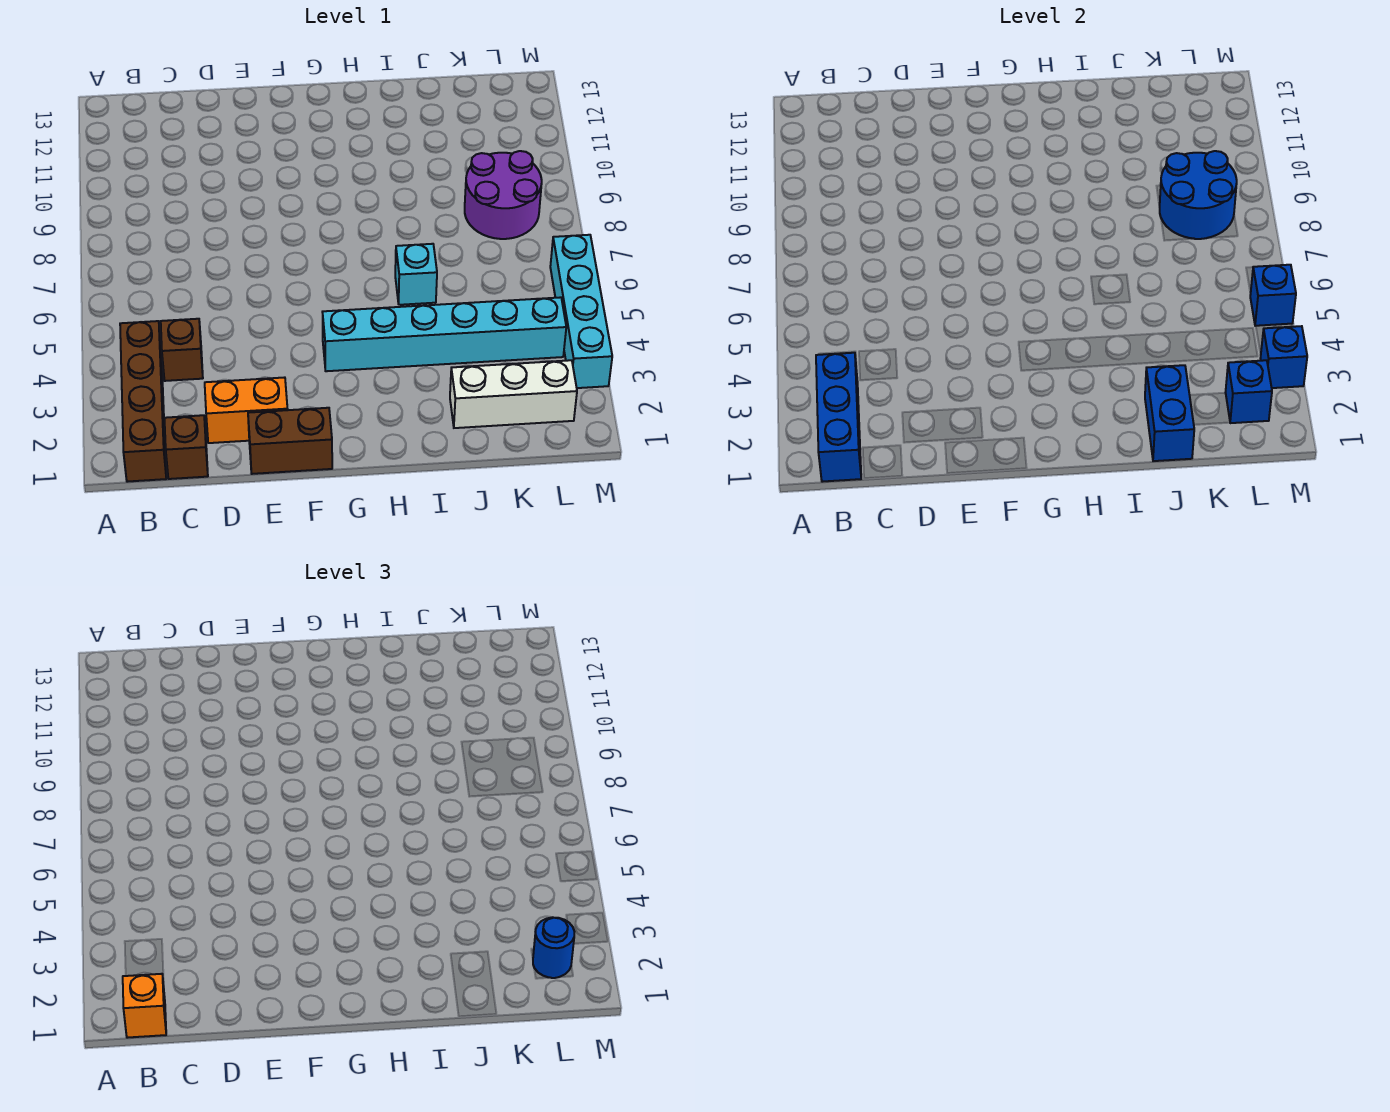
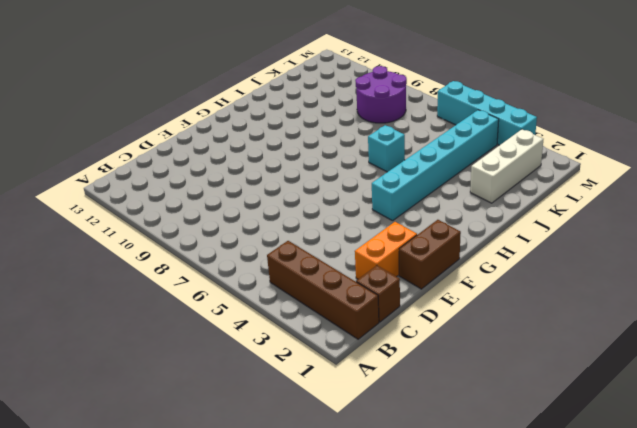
none -> brown 1x1 brick [161,319,203,381]
none -> blue 1x3 brick [816,353,861,482]
none -> blue 1x2 brick [1145,365,1194,461]

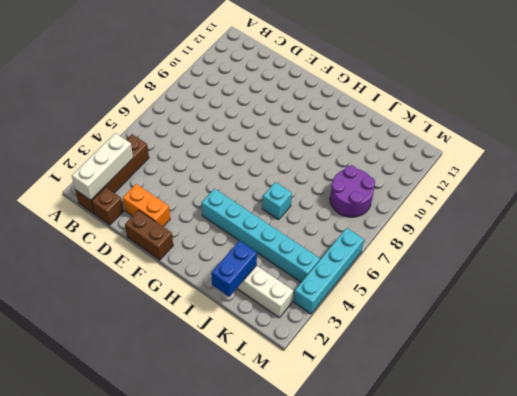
white 1x3 brick [72,133,133,200] -> blue 1x3 brick [816,353,861,482]
none -> brown 1x1 brick [161,319,203,381]
none -> blue 2x2 round brick [1160,151,1237,239]
none -> blue 1x1 brick [1225,360,1272,423]

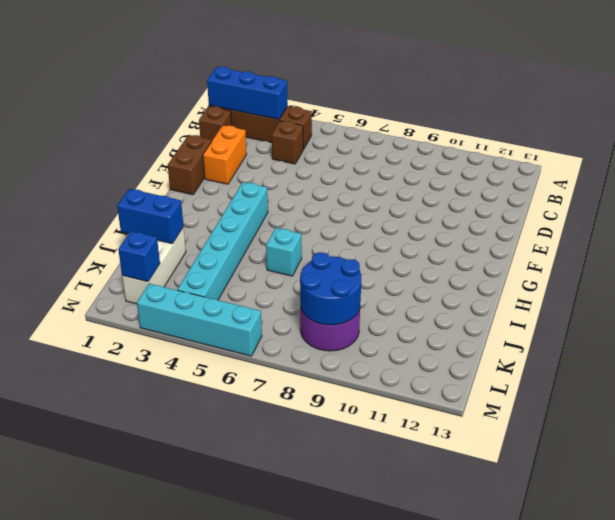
none -> blue 1x1 brick [1260,326,1307,388]
none -> blue 1x1 brick [1250,265,1296,326]
none -> orange 1x1 brick [123,974,166,1038]

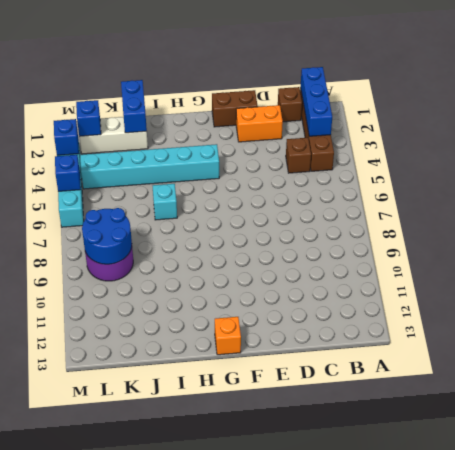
orange 1x1 brick [215,317,241,355] -> orange 1x1 brick moved to [123,974,166,1038]
none -> blue 1x1 round brick [533,917,574,978]

